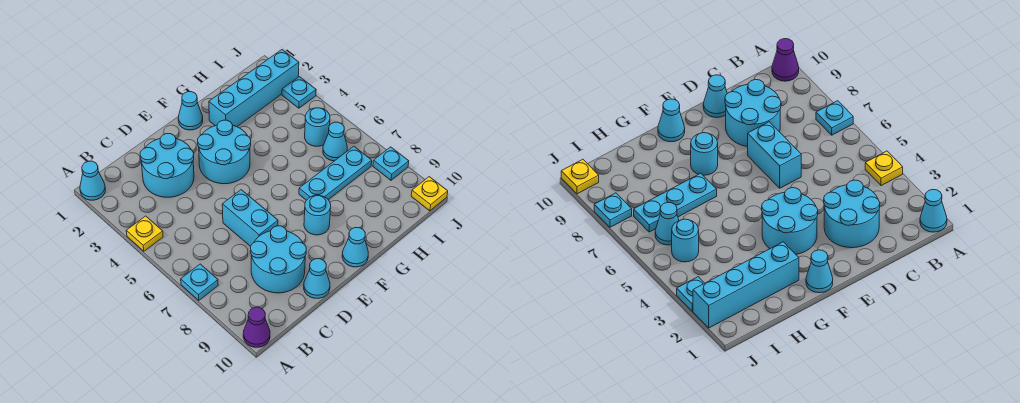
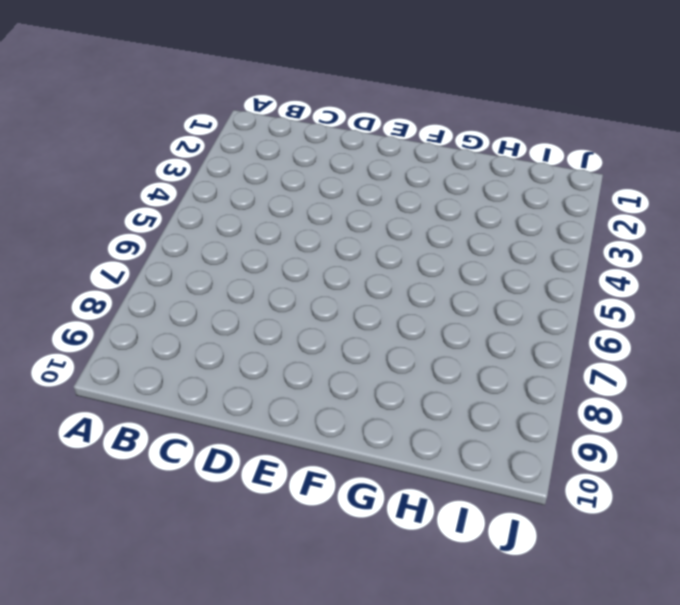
none -> cyan 1x1 cone [80,161,105,200]
none -> yellow 1x1 plate [126,216,163,251]
none -> cyan 1x1 plate [181,264,218,300]

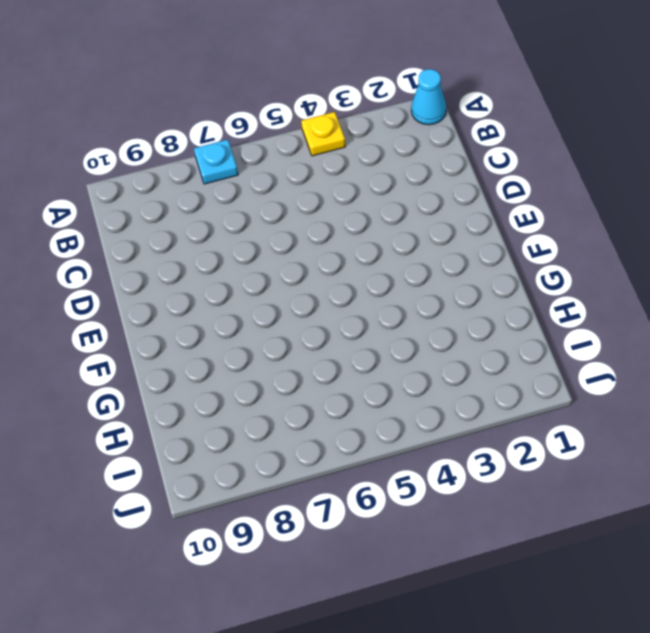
none -> purple 1x1 cone [243,307,270,347]
none -> cyan 2x2 round brick [140,134,194,197]
none -> cyan 2x2 round brick [251,226,306,293]

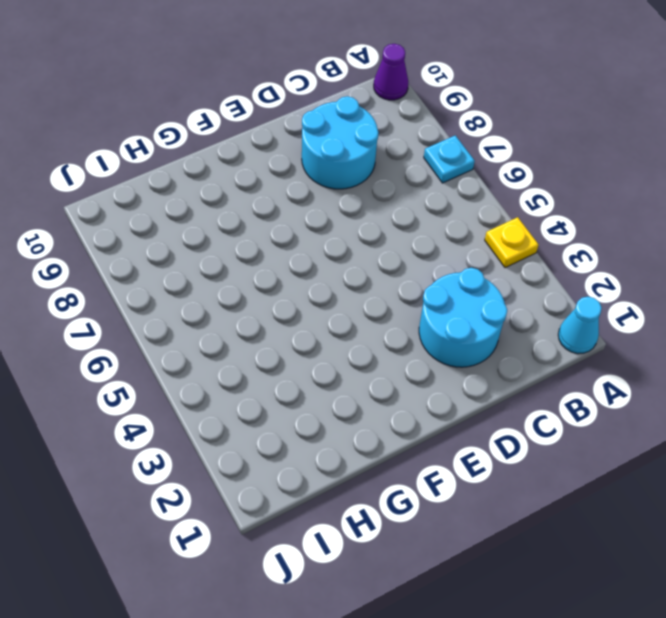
none -> cyan 1x2 brick [222,190,278,246]
none -> cyan 1x1 cone [304,259,330,298]
none -> cyan 2x2 round brick [198,120,251,184]

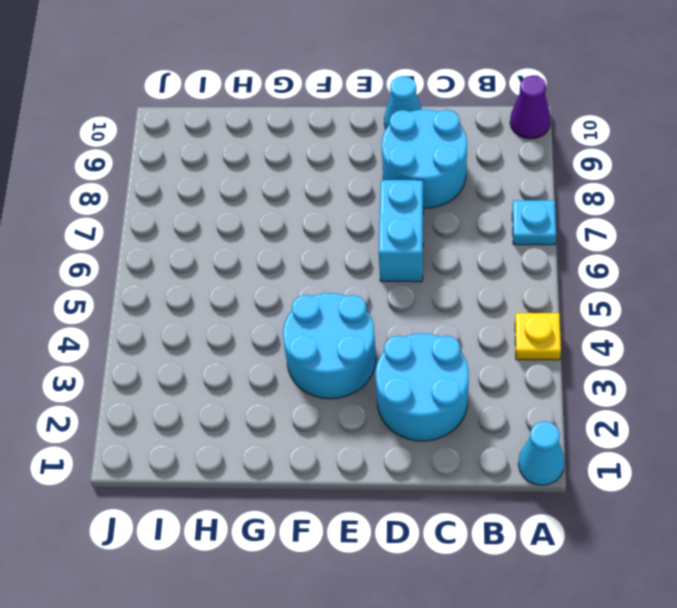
none -> cyan 1x1 cone [178,92,203,130]
none -> cyan 1x1 round brick [304,195,331,235]
none -> cyan 1x1 cone [342,228,368,267]

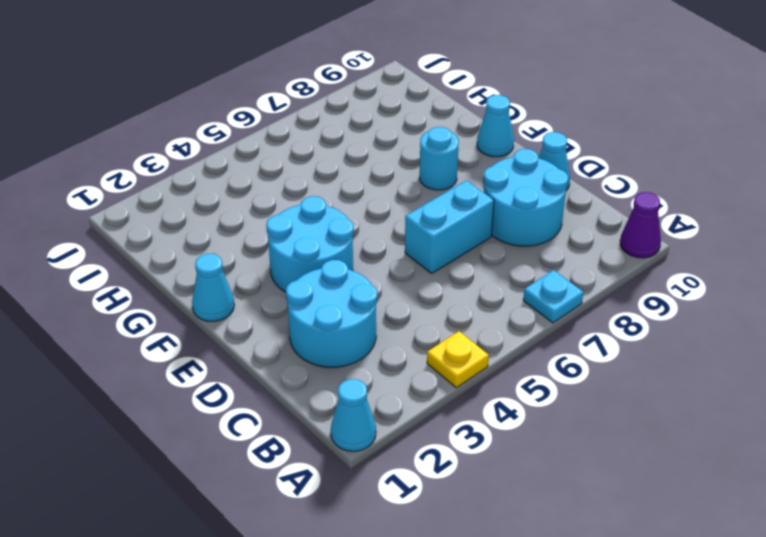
none -> cyan 1x4 brick [209,50,299,127]
none -> cyan 1x3 plate [299,146,372,200]
none -> cyan 1x1 round brick [305,108,330,146]

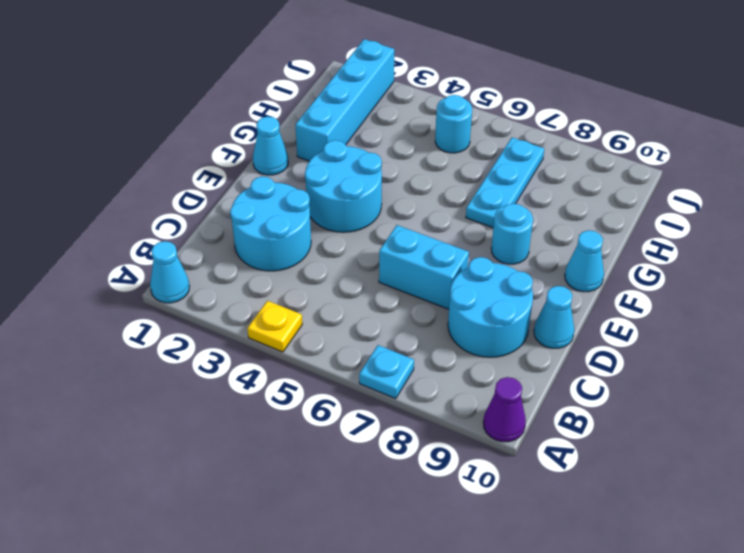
none -> cyan 1x1 cone [323,122,347,161]
none -> cyan 1x1 plate [282,77,316,108]
none -> cyan 1x1 plate [373,147,409,180]

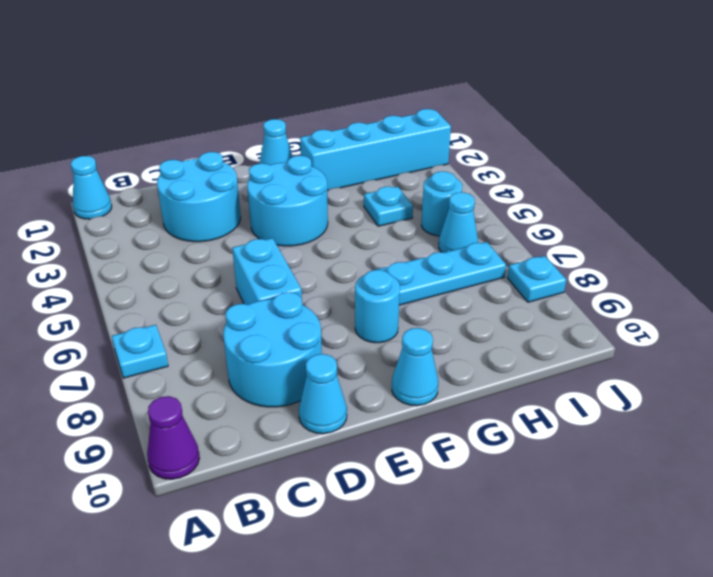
cyan 1x1 plate [364,186,413,226] -> cyan 1x1 plate moved to [282,77,316,108]
none -> yellow 1x1 plate [126,216,163,251]
none -> yellow 1x1 plate [411,177,448,211]

